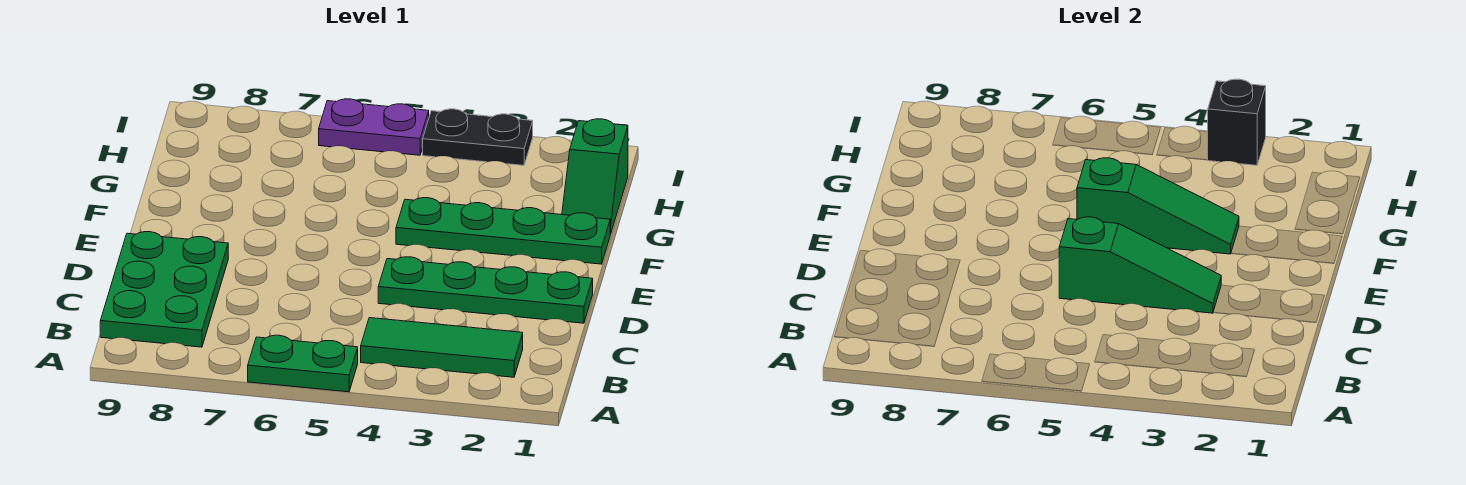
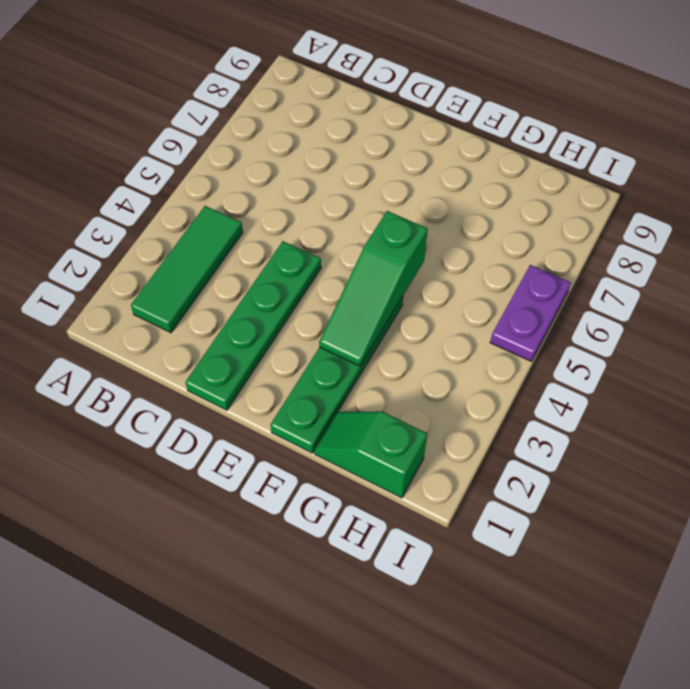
none -> green 1x2 plate [248,335,358,392]
none -> green 2x3 plate [100,232,228,347]

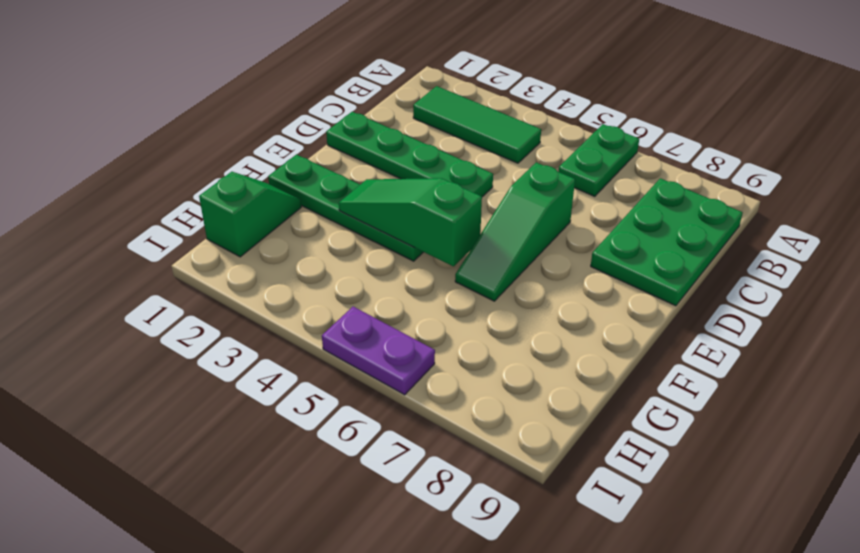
green 1x2 plate [559,124,639,196] -> green 1x2 plate turned to [248,335,358,392]
green 1x3 slope [455,162,575,301] -> green 1x3 slope turned to [1059,217,1221,313]
none -> black 1x2 plate [423,109,533,165]
none -> black 1x1 brick [1208,79,1266,165]

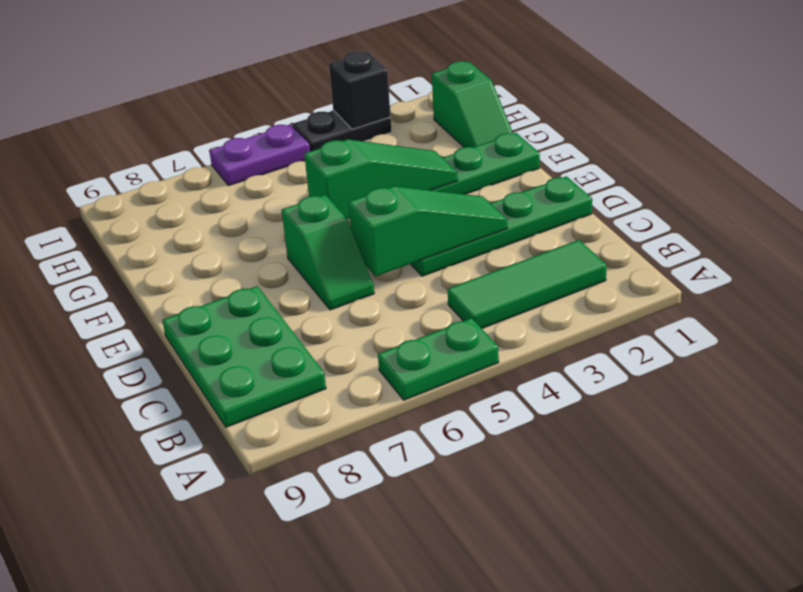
green 1x2 slope [282,195,374,310] -> none

